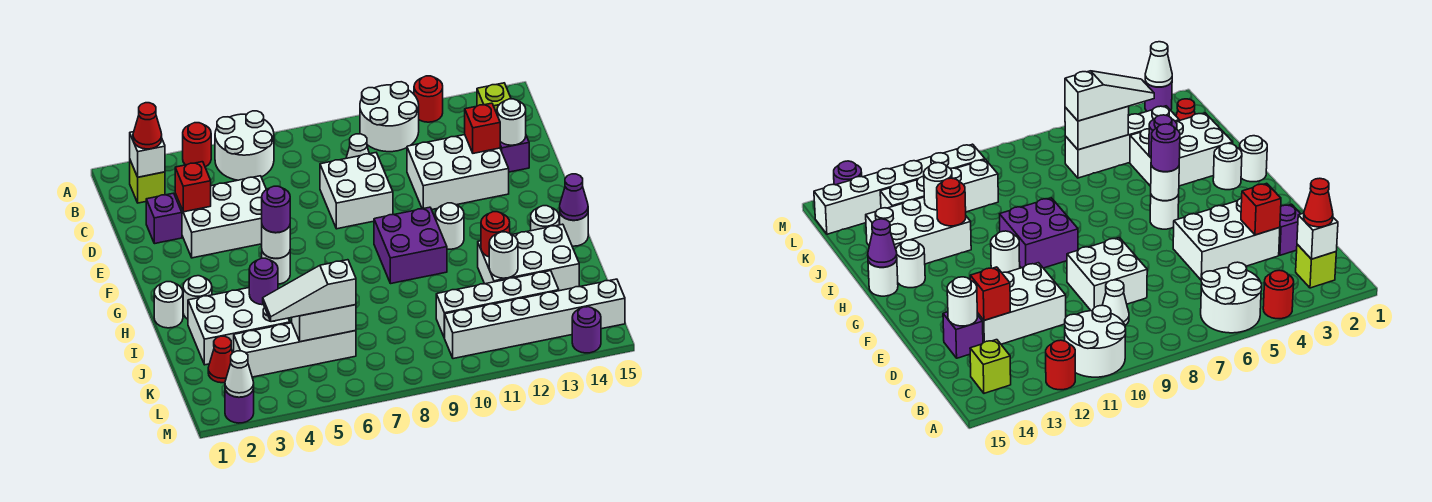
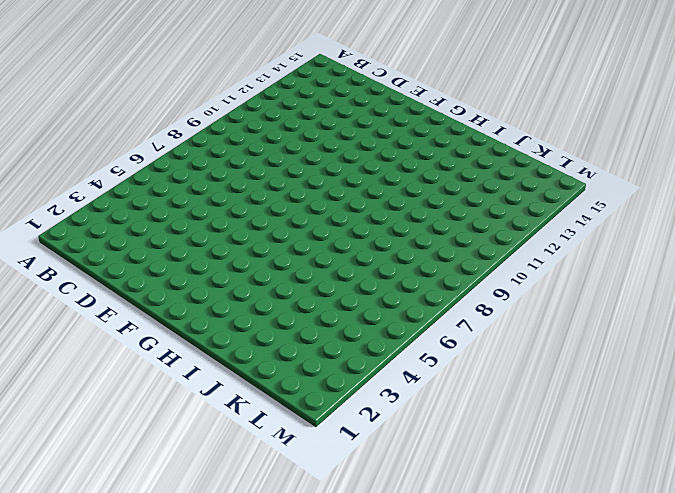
none -> red 1x1 round brick [183,123,211,167]
none -> white 2x2 round brick [215,111,274,180]
none -> white 2x2 round brick [360,82,419,152]
none -> red 1x1 round brick [414,76,443,122]

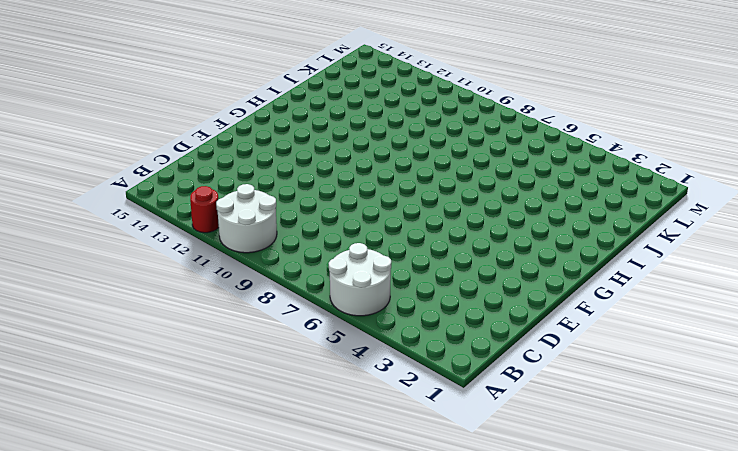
none -> red 1x1 round brick [183,123,211,167]
none -> lime 1x1 brick [130,161,165,203]
none -> lime 1x1 brick [477,83,511,113]
none -> white 1x1 cone [346,134,369,158]

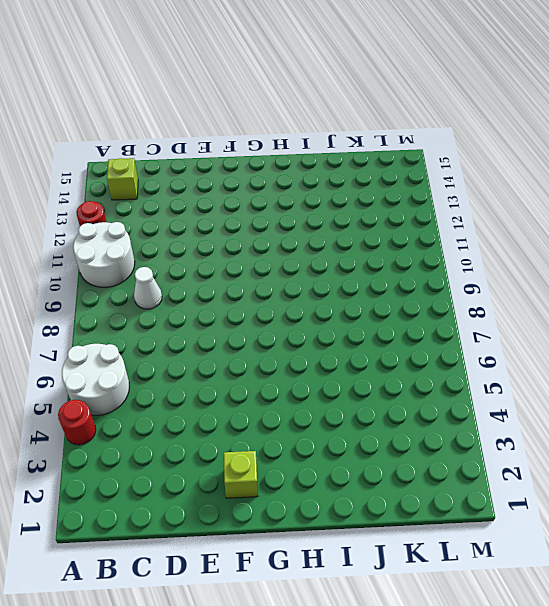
lime 1x1 brick [224,451,258,498] -> lime 1x1 brick moved to [130,161,165,203]
none -> purple 1x1 brick [146,193,182,244]
none -> white 2x3 brick [175,176,266,258]
none -> white 2x2 brick [320,153,393,229]
none -> white 2x3 brick [407,135,509,210]

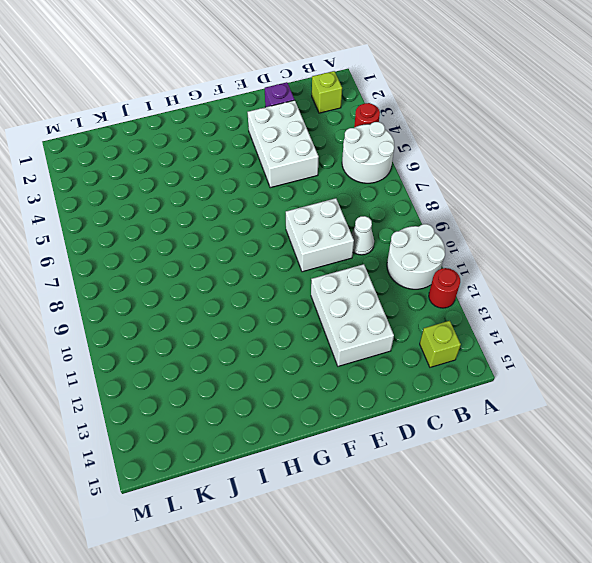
none -> purple 1x1 brick [500,136,529,172]
none -> white 1x1 round brick [262,252,290,284]
none -> purple 2x2 brick [374,207,447,284]
none -> white 1x1 round brick [435,203,464,249]

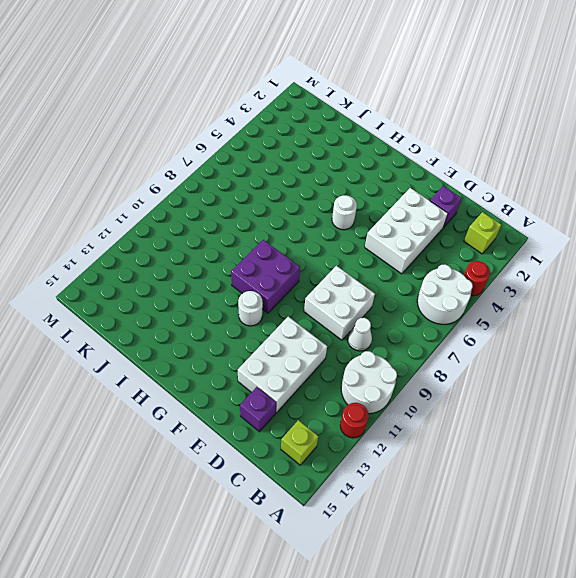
none -> white 1x1 round brick [154,282,183,328]
none -> white 1x1 round brick [183,276,212,319]
none -> white 1x1 round brick [531,206,559,231]
none -> white 1x1 round brick [559,213,588,246]

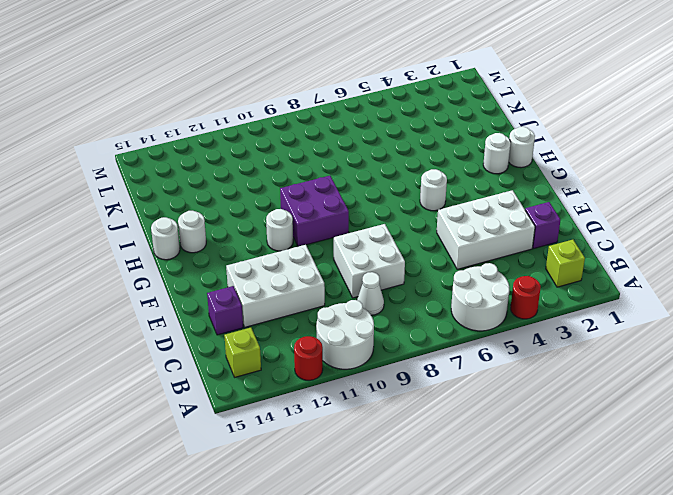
none -> white 2x3 brick [188,288,290,365]
none -> white 2x3 brick [478,224,579,291]
none -> red 1x1 cone [208,336,232,383]
none -> white 1x4 brick [234,323,356,377]

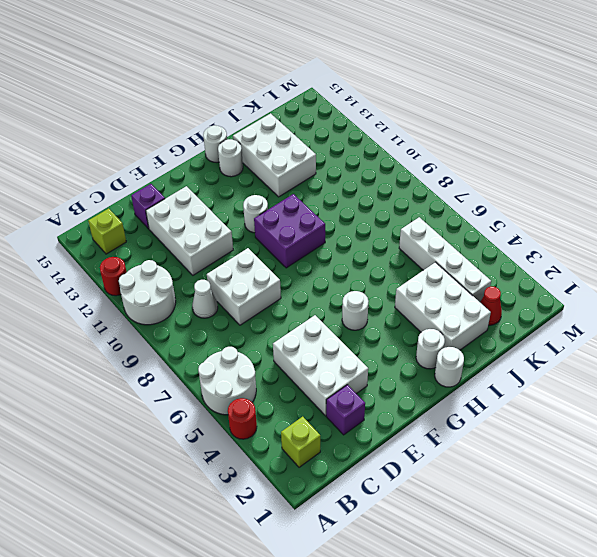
none -> white 1x4 brick [436,271,559,338]
none -> white 1x6 brick [445,279,625,359]
none -> purple 1x1 round brick [225,389,254,423]
none -> purple 1x1 round brick [572,307,601,353]

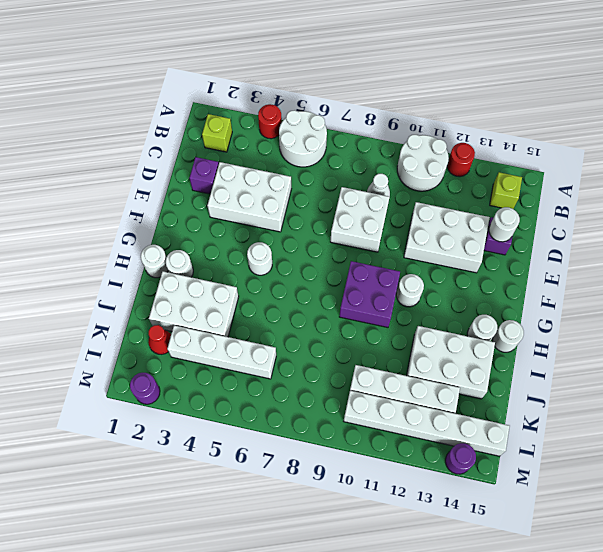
none -> white 1x1 brick [130,132,165,177]
none -> red 1x1 brick [175,162,211,212]
none -> red 1x1 brick [465,103,500,153]
none -> white 1x1 round brick [262,226,290,259]

